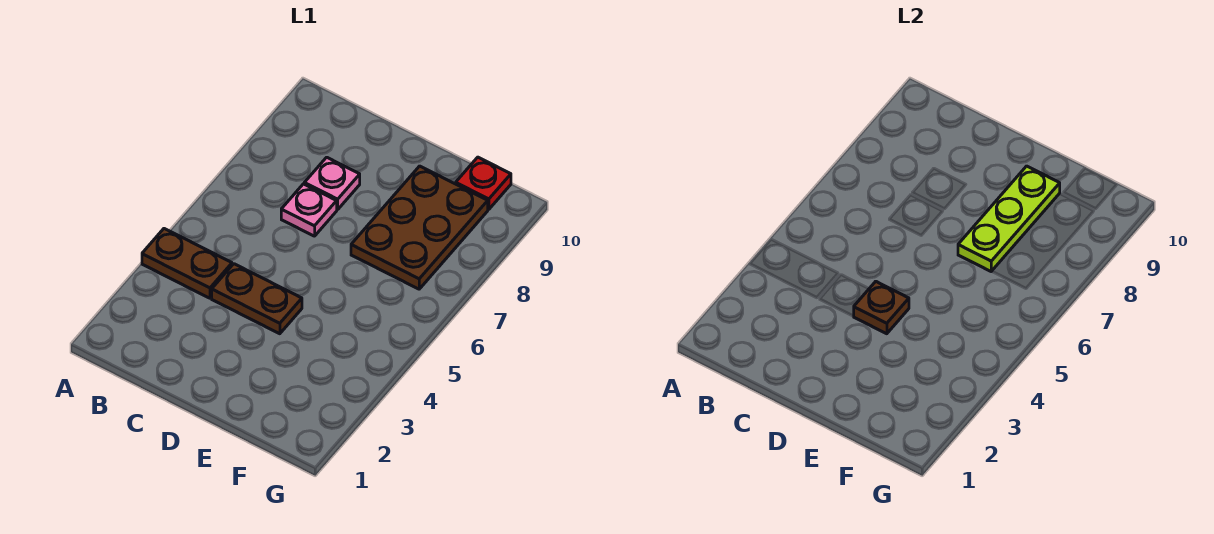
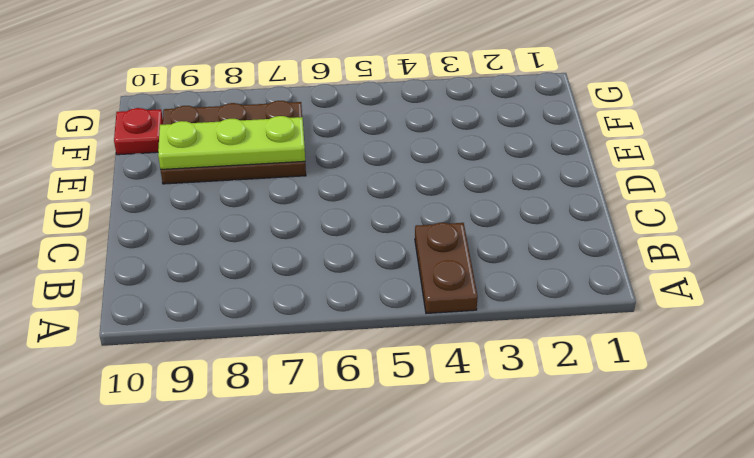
none -> brown 1x2 plate [212,264,302,334]
none -> pink 1x1 plate [281,184,337,236]

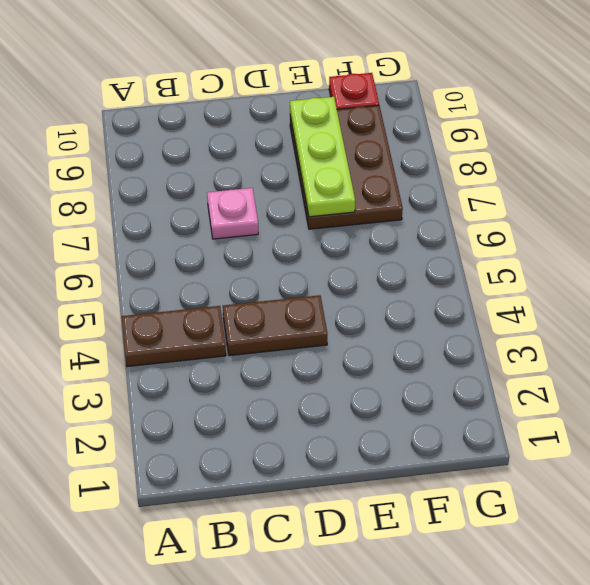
none -> pink 1x1 plate [304,157,360,210]
none -> brown 1x1 plate [854,281,909,334]

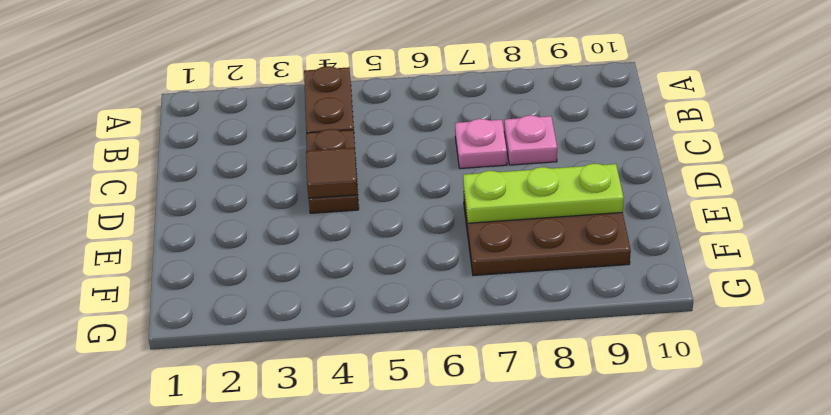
brown 1x1 tile [306,148,358,198] -> brown 1x1 plate [854,281,909,334]
none -> red 1x1 plate [456,157,511,209]

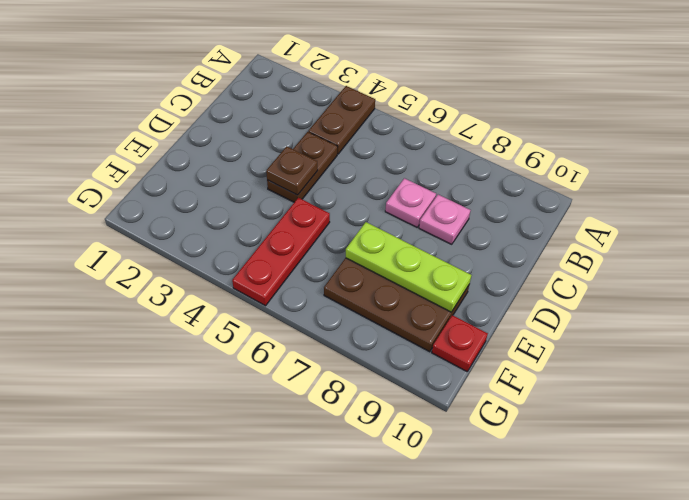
red 1x3 plate [232,198,330,306] -> none

